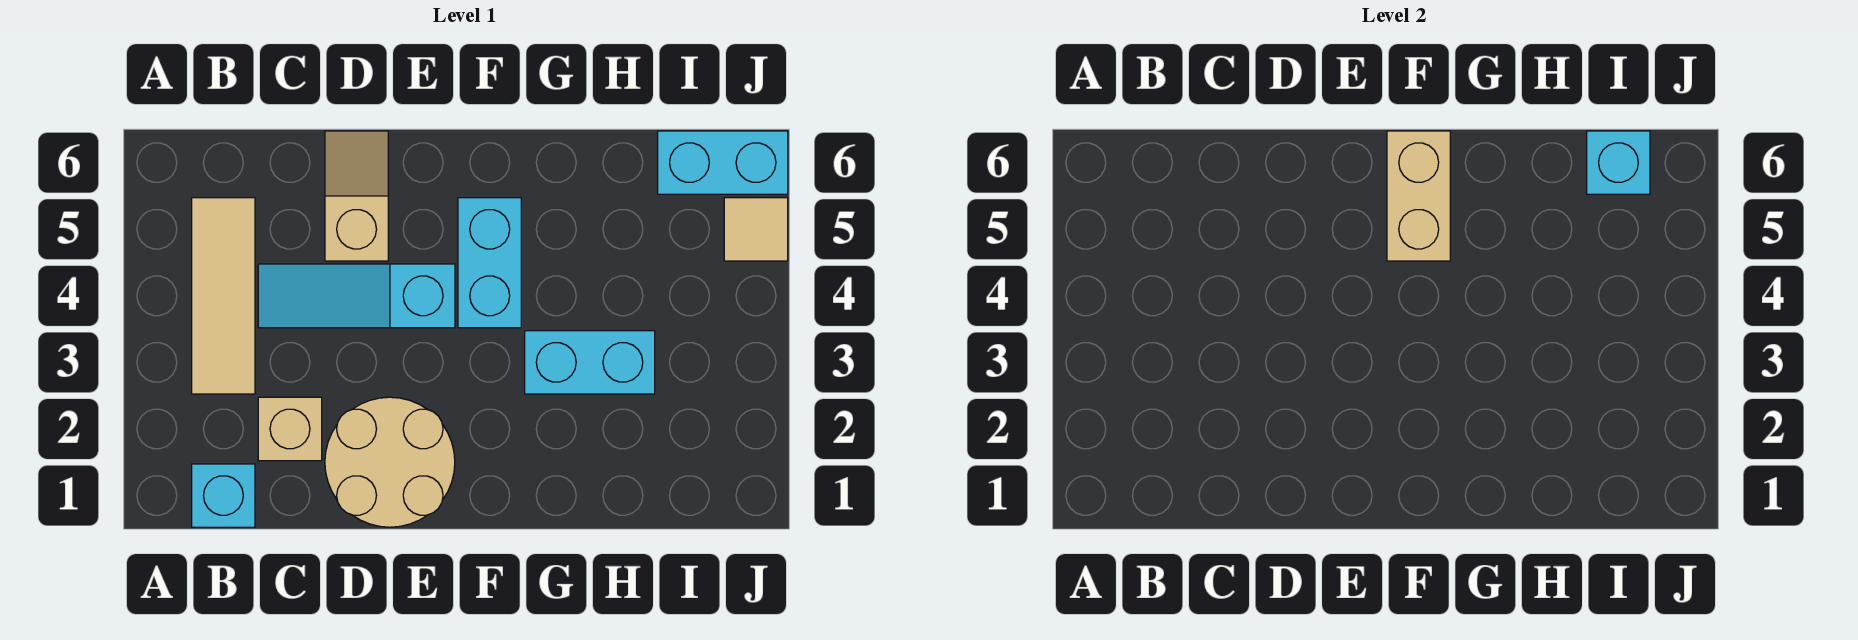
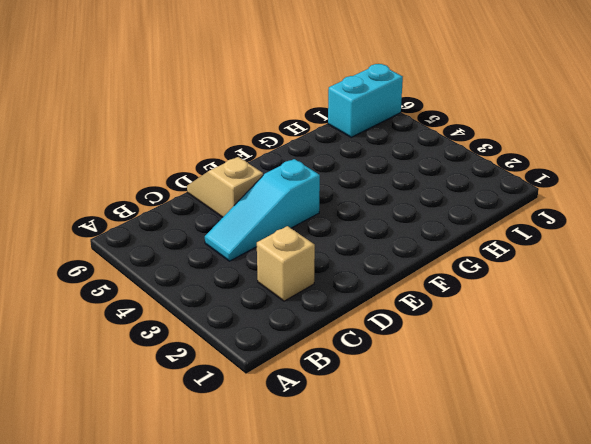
none -> cyan 1x1 brick [192,464,255,527]
none -> tan 1x3 tile [192,198,255,394]
none -> tan 2x2 round brick [325,397,455,527]

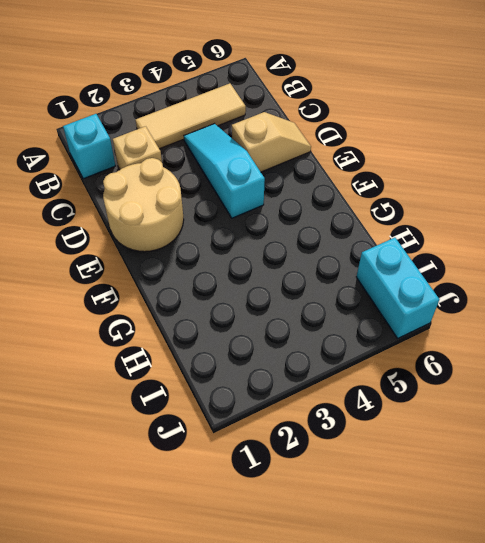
none -> cyan 1x2 brick [458,198,521,328]
none -> cyan 1x2 brick [525,331,655,394]
none -> tan 1x1 tile [724,198,788,261]

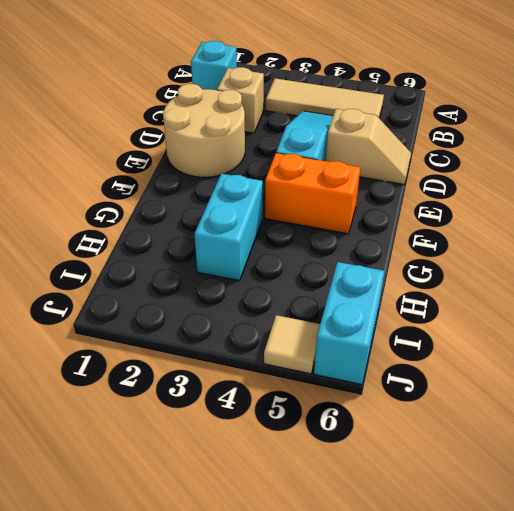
orange 1x2 brick [265,153,360,234] -> cyan 1x2 brick [458,198,521,328]
none -> tan 1x2 brick [1387,131,1450,261]
none -> cyan 1x1 brick [1587,131,1650,194]

